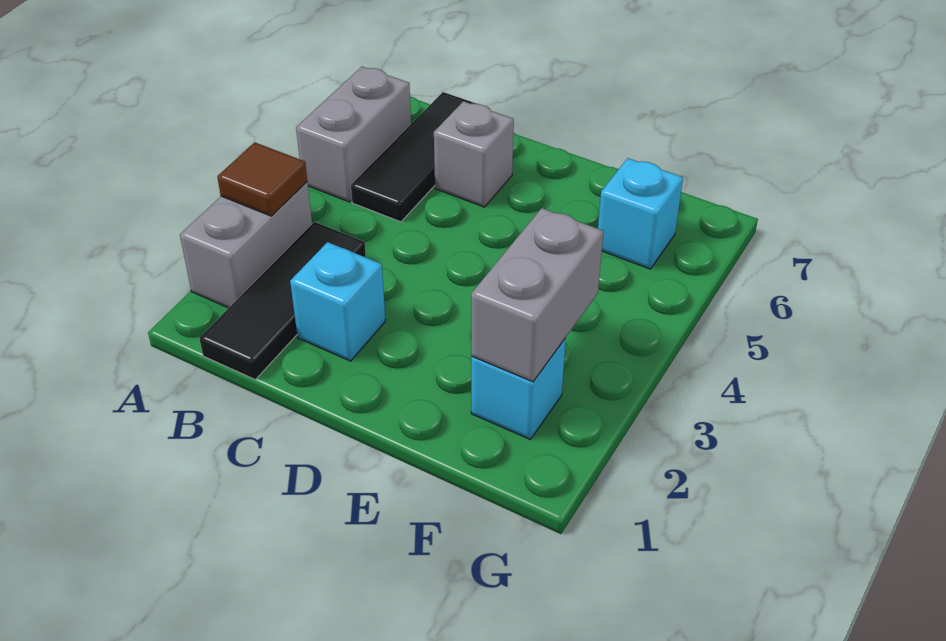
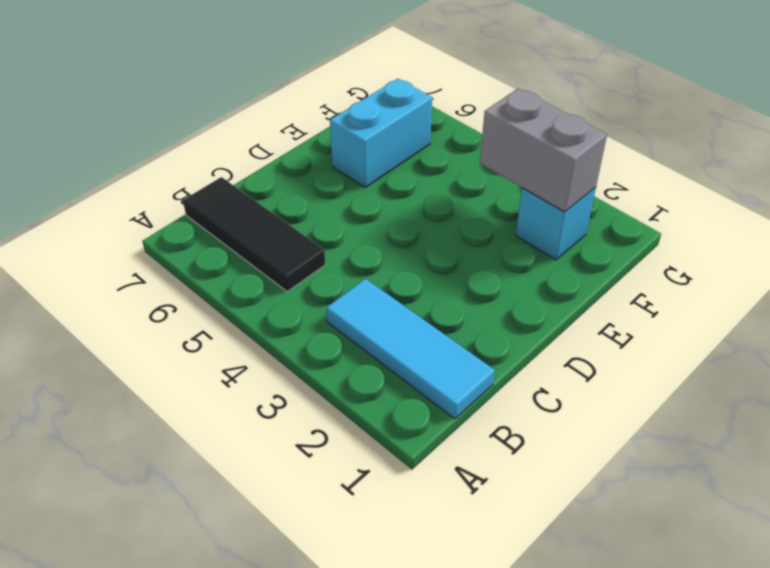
cyan 1x3 tile [326,279,495,419] -> black 1x3 tile [199,222,366,379]
cyan 1x2 brick [330,79,432,187] -> cyan 1x1 brick [598,158,683,269]
none -> grey 1x2 brick [180,182,312,308]
none -> grey 1x2 brick [296,66,411,202]

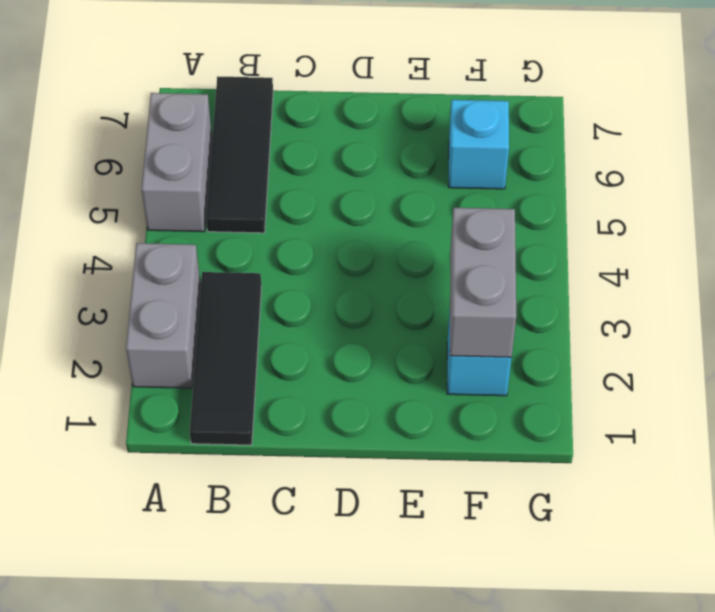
none -> cyan 1x1 brick [290,242,385,361]
none -> grey 1x1 brick [434,101,514,207]

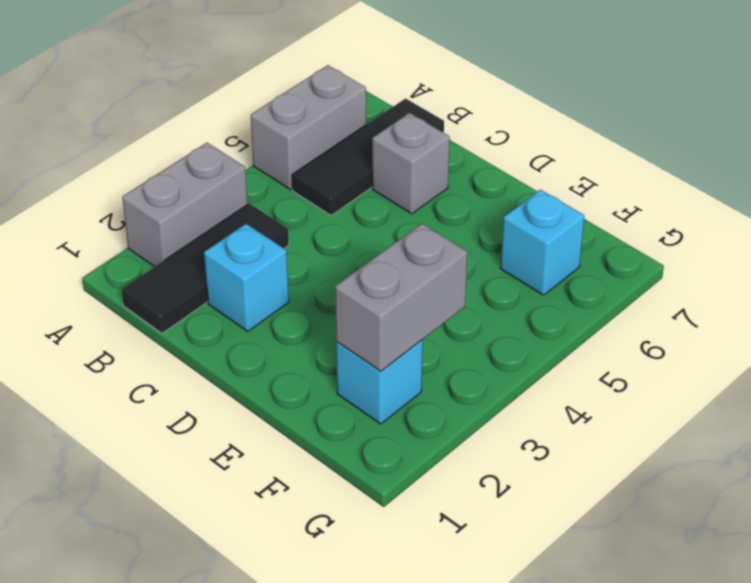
none -> brown 1x1 tile [217,143,307,216]

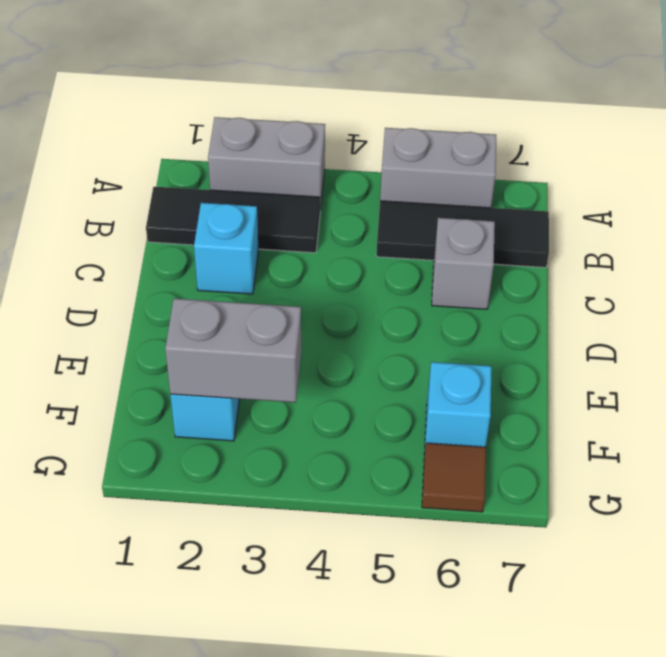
brown 1x1 tile [422,443,486,512] -> brown 1x1 tile moved to [217,143,307,216]

